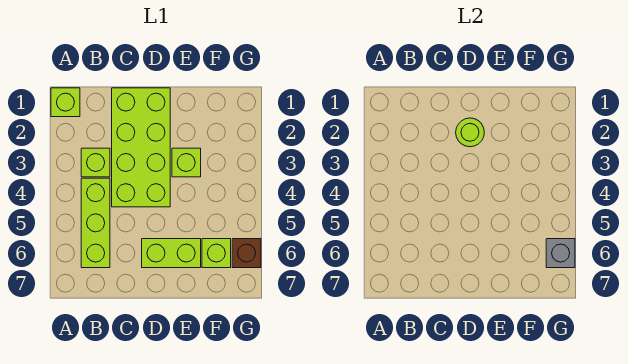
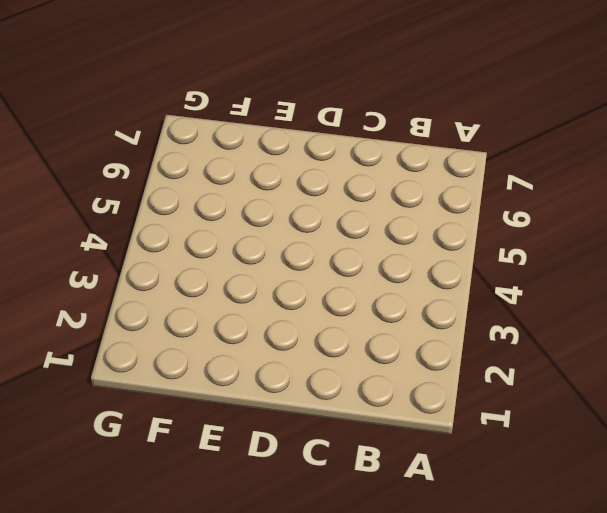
none -> lime 1x1 brick [51,88,80,117]
none -> lime 1x1 brick [81,148,110,177]

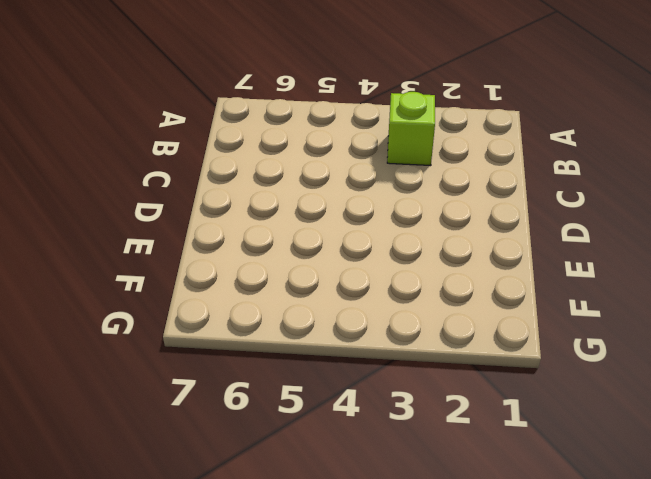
none -> lime 1x1 brick [51,88,80,117]
none -> lime 1x3 brick [81,178,110,268]

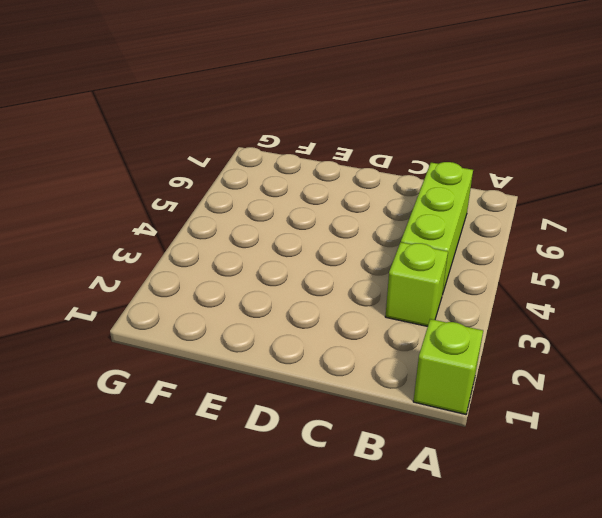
none -> lime 2x4 brick [112,88,170,207]
none -> lime 1x2 brick [142,239,201,268]

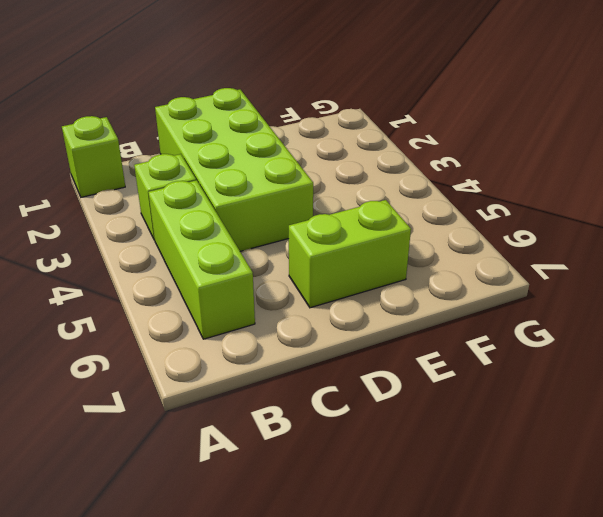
none -> lime 1x1 brick [172,148,201,177]
none -> lime 1x1 brick [202,239,231,268]

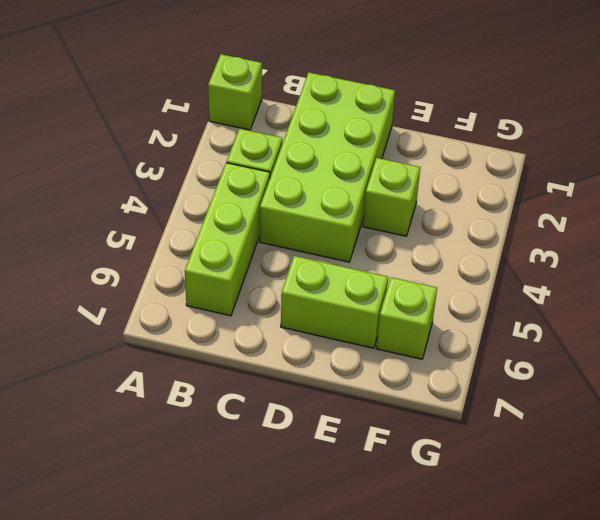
none -> brown 1x1 brick [232,239,261,268]
none -> lime 1x1 round brick [456,118,484,147]

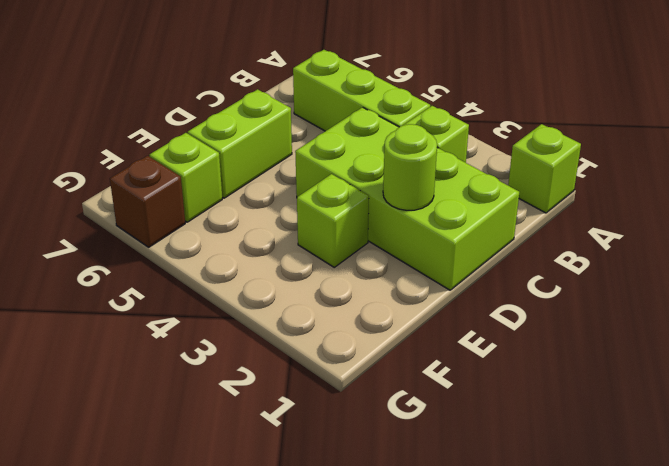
none -> grey 1x1 brick [546,239,575,268]

